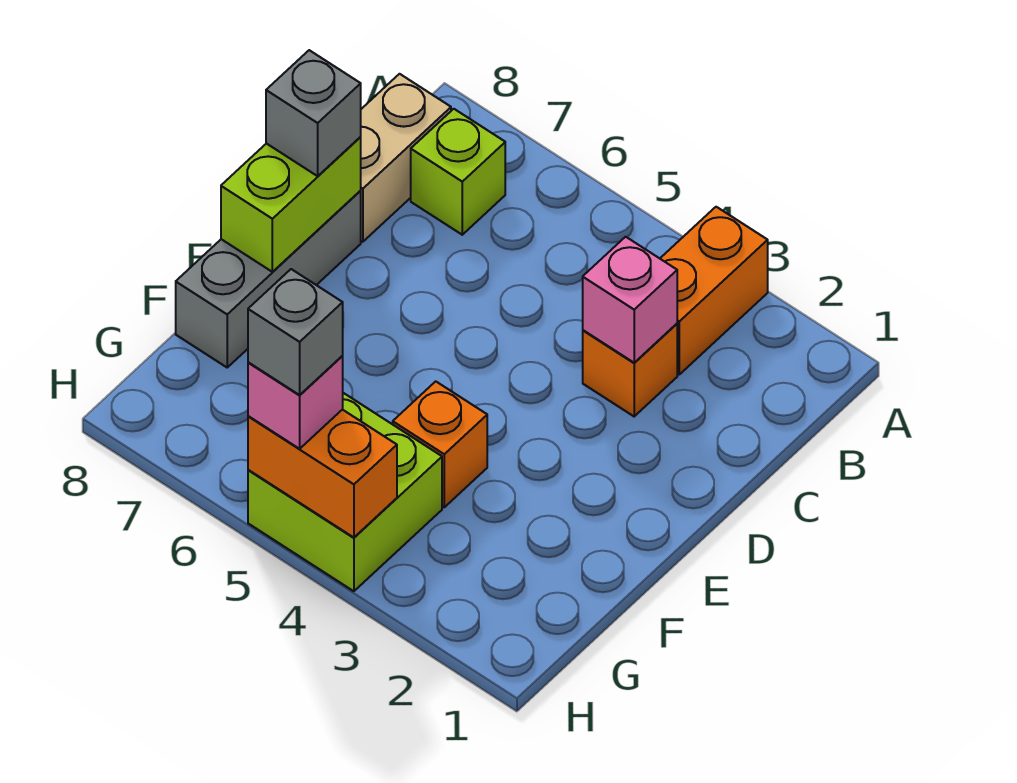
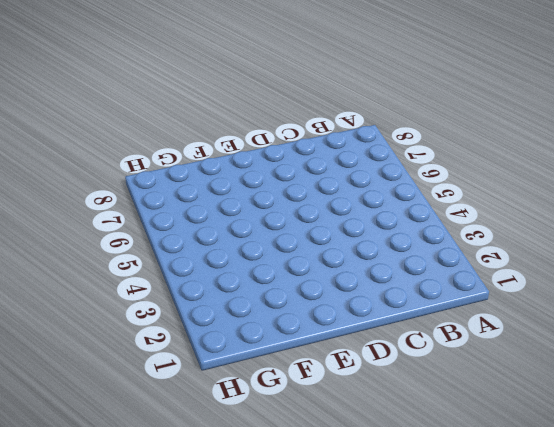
none -> orange 1x2 brick [660,207,768,374]
none -> lime 1x1 brick [411,109,505,235]
none -> tan 1x2 brick [360,74,451,242]

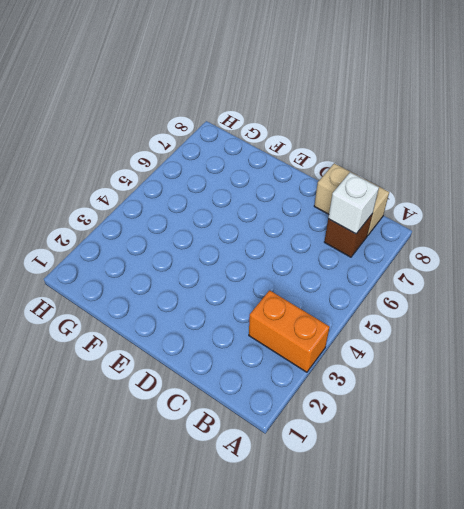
brown 1x1 brick [324,215,372,257] -> lime 1x1 brick [411,109,505,235]
white 1x1 brick [328,172,379,234] -> none
none -> orange 1x1 brick [583,324,677,416]
none -> grey 1x3 brick [176,191,361,367]
none -> orange 1x1 brick [393,381,487,507]

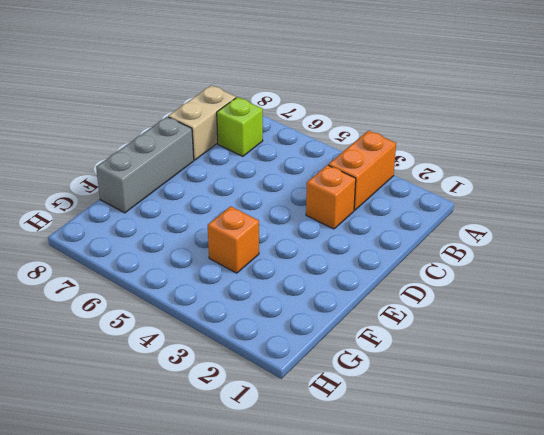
none -> lime 2x2 brick [248,393,442,591]
none -> pink 1x1 brick [583,237,677,363]
none -> lime 1x2 brick [221,137,361,272]

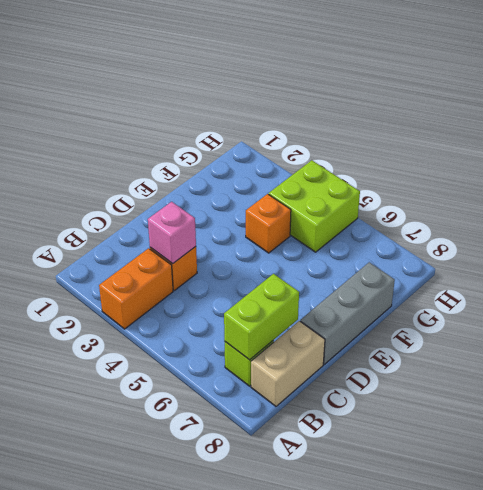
lime 1x2 brick [224,274,299,360] -> lime 1x2 brick moved to [221,137,361,272]
none -> orange 1x2 brick [248,410,397,538]
none -> grey 1x1 brick [266,50,361,176]
none -> pink 1x1 brick [248,356,343,449]

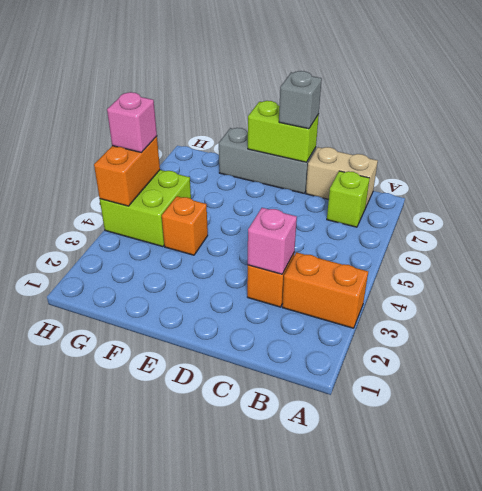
none -> grey 1x1 brick [248,269,343,395]

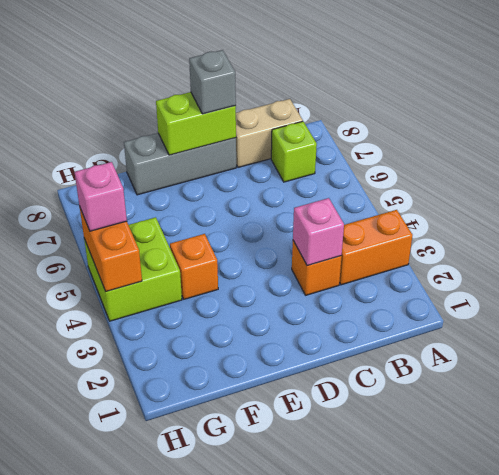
none -> grey 1x1 brick [248,269,343,395]

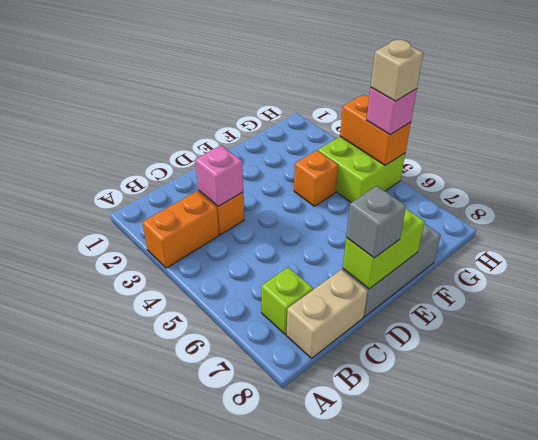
tan 1x1 brick [371,39,423,101] -> grey 1x1 brick [248,269,343,395]

